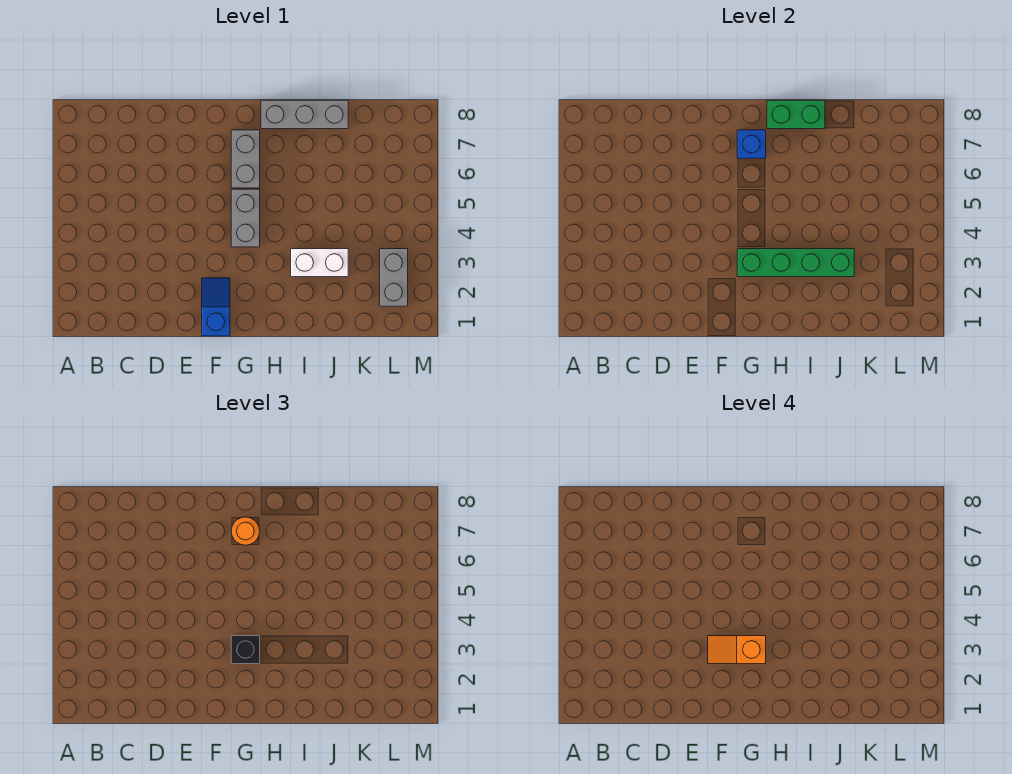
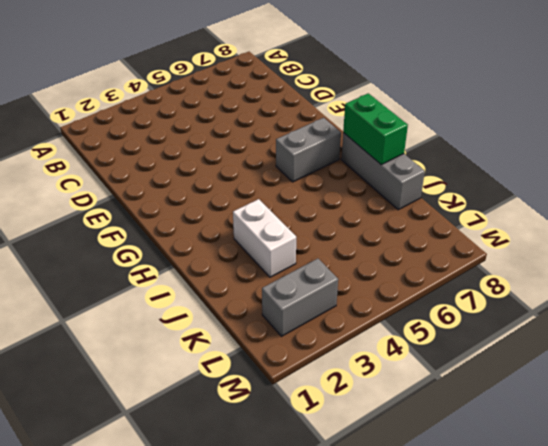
none -> blue 1x2 slope [202,278,230,336]
none -> grey 1x2 brick [231,189,260,247]
none -> green 1x4 brick [737,249,854,277]

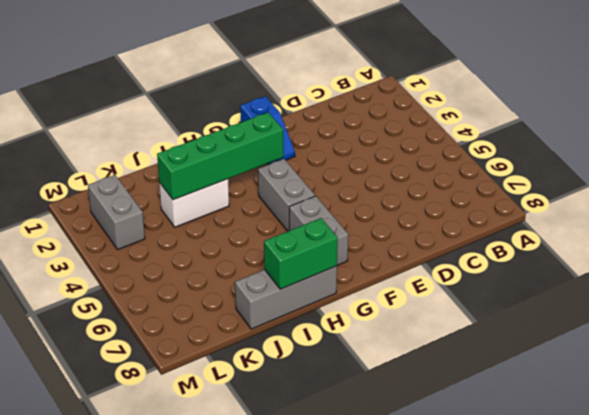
none -> blue 1x1 brick [737,130,766,158]
none -> black 1x1 brick [231,636,260,664]
none -> orange 1x1 round brick [231,517,260,545]

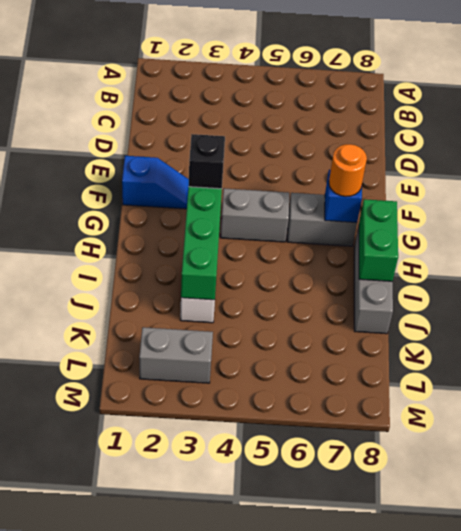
none -> orange 1x2 slope [708,636,766,664]

